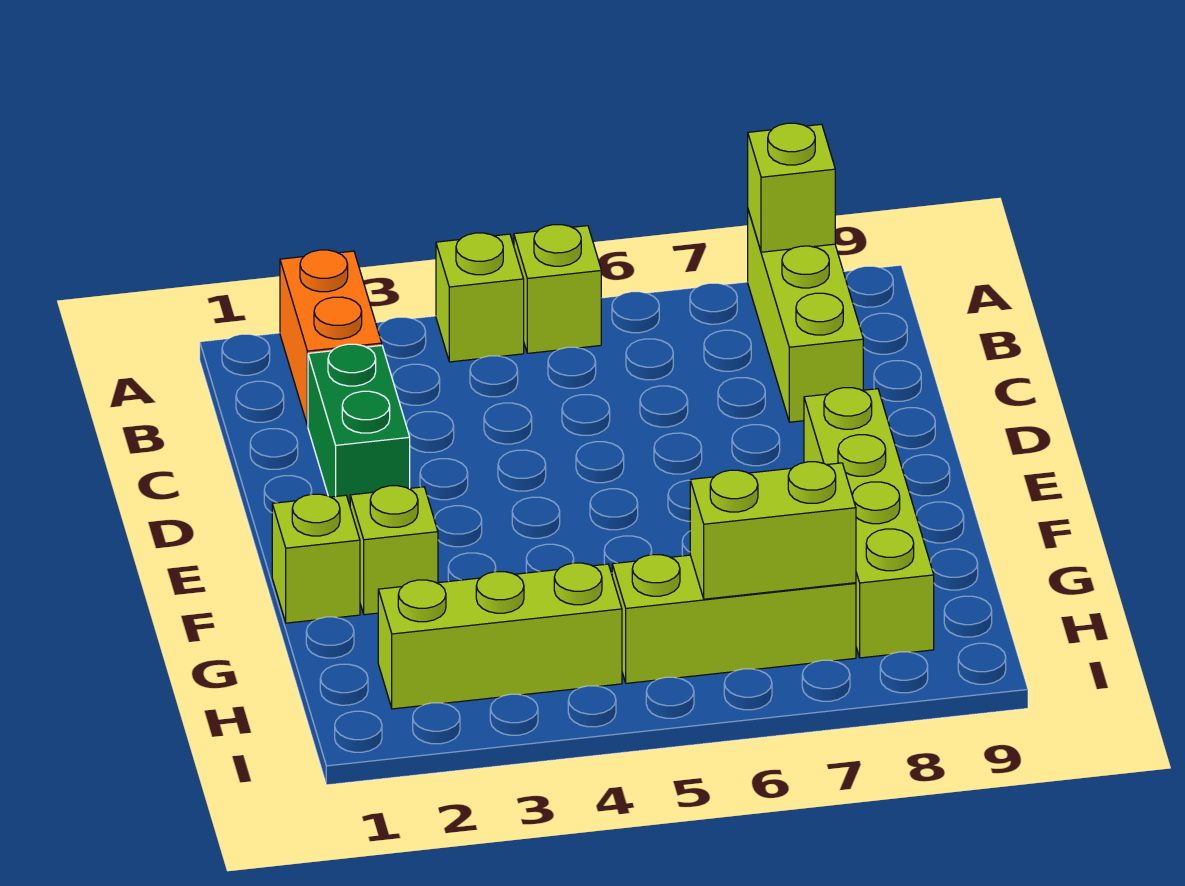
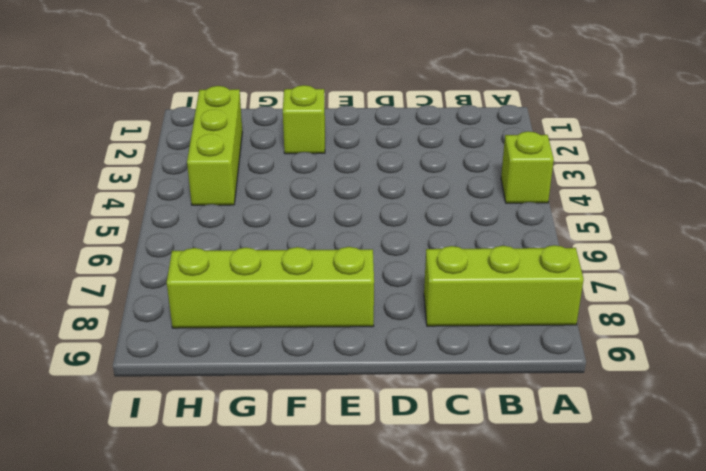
none -> orange 1x2 brick [280,250,382,426]
none -> lime 1x1 brick [514,225,601,353]
none -> green 1x2 brick [308,344,410,505]

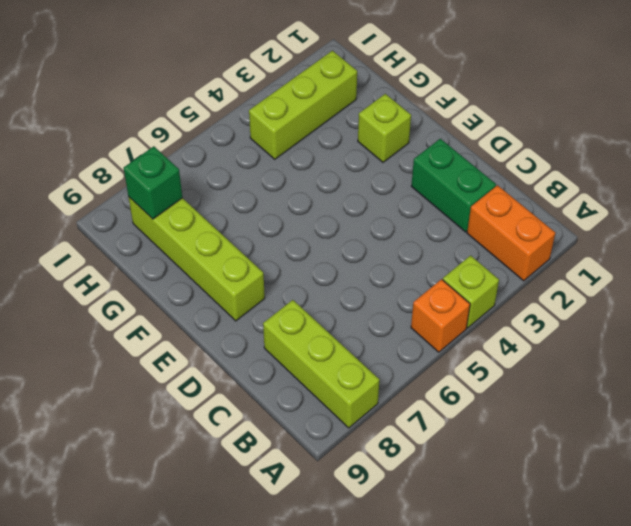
orange 1x1 brick [411,279,470,352] -> lime 1x1 brick [514,225,601,353]
green 1x1 brick [124,146,182,219] -> none
none -> lime 1x1 brick [272,494,360,623]
none -> lime 1x3 brick [612,555,856,683]
none -> lime 1x1 brick [748,123,835,252]

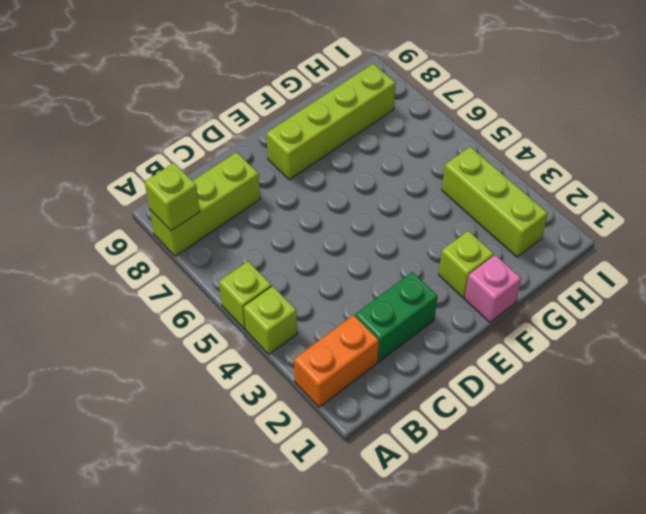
pink 1x1 brick [465,255,521,322] -> lime 1x1 brick [272,494,360,623]
none -> lime 1x3 brick [612,555,856,683]
none -> lime 1x2 brick [690,462,856,599]

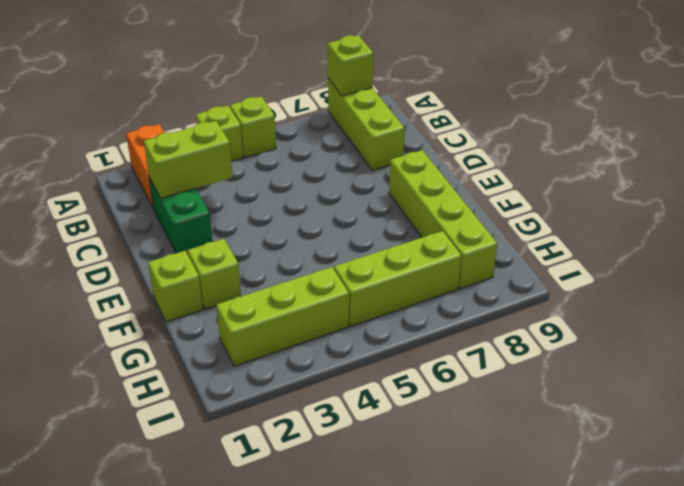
lime 1x2 brick [144,121,232,198] -> lime 1x2 brick moved to [690,462,856,599]

